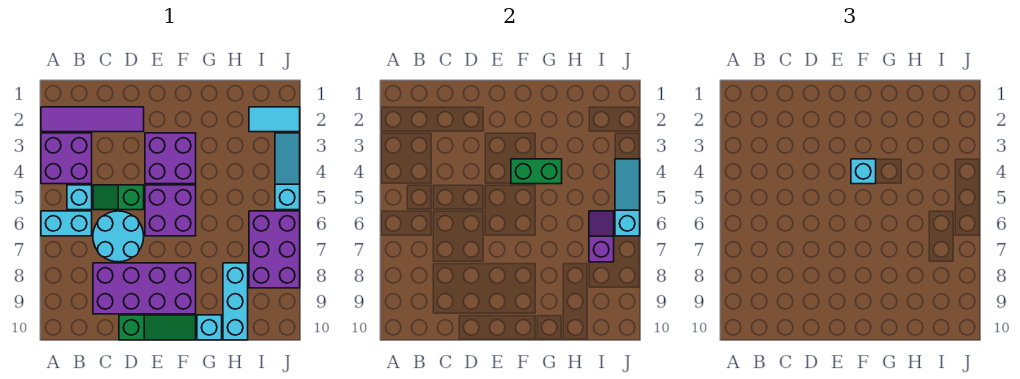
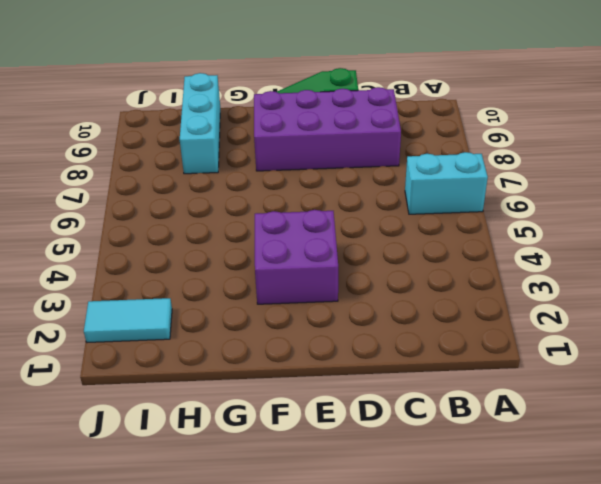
none -> purple 1x4 tile [41,107,144,132]
none -> purple 2x2 brick [41,133,92,184]
none -> cyan 1x1 brick [67,185,92,210]

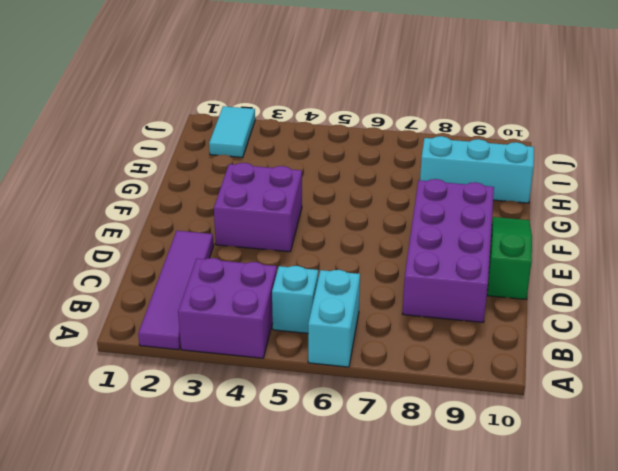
none -> green 1x2 slope [93,185,144,210]
none -> cyan 2x2 round brick [93,211,144,262]
none -> purple 2x2 brick [145,185,196,236]

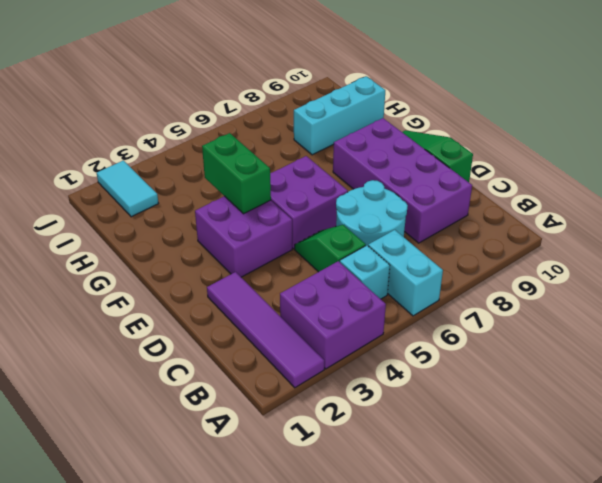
green 1x2 slope [295,225,366,272] -> green 1x2 slope turned to [93,185,144,210]
none -> cyan 1x1 brick [197,315,222,340]
none -> purple 2x3 brick [249,211,300,288]
none -> cyan 1x3 slope [275,133,300,210]

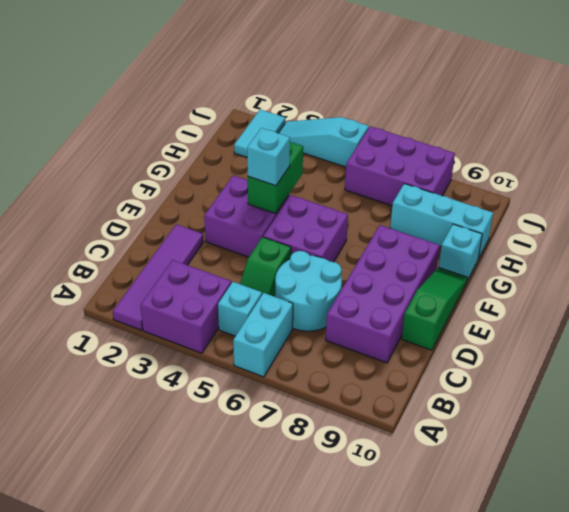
none -> purple 1x2 slope [589,211,614,262]
none -> cyan 1x3 slope [615,159,640,236]

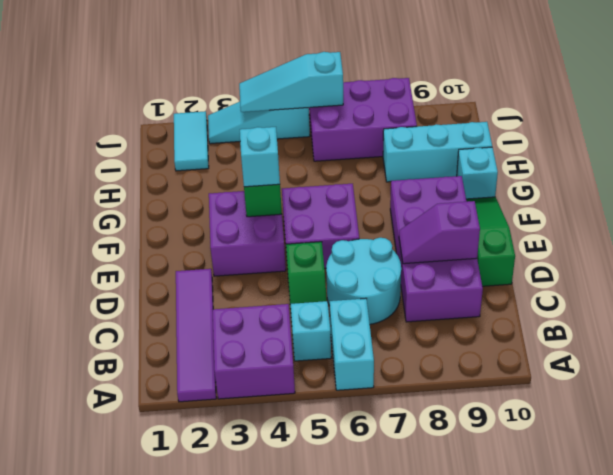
purple 1x2 slope [399,201,480,264] -> purple 1x2 slope moved to [589,211,614,262]

